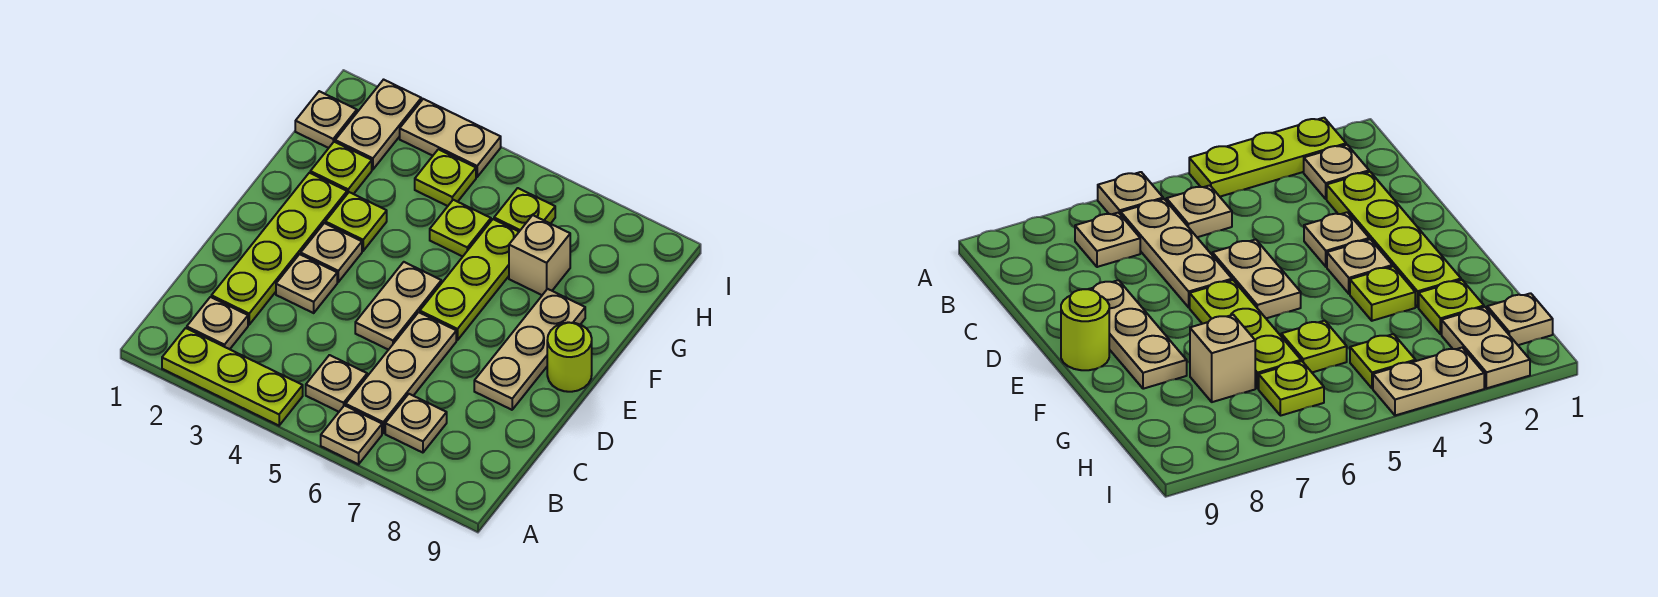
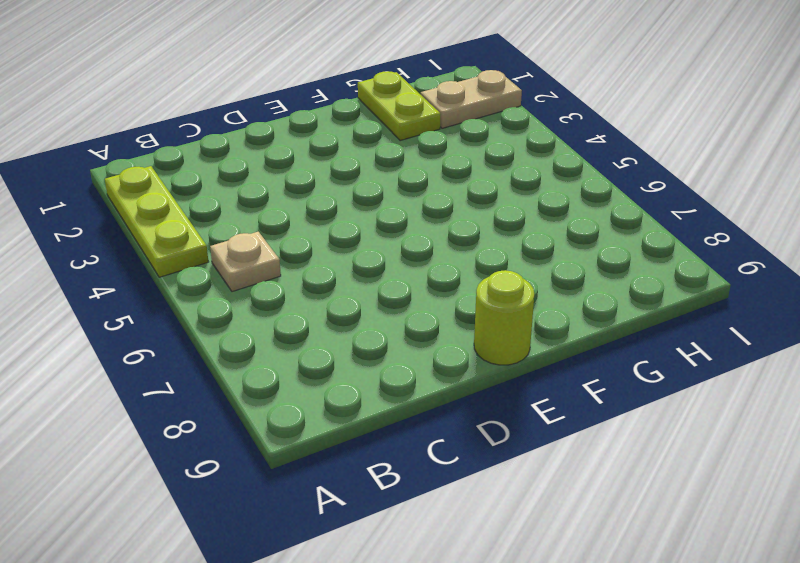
lime 1x2 plate [358,71,440,140] -> lime 1x1 plate [310,142,372,194]
none -> tan 1x1 plate [321,406,382,464]
none -> tan 1x1 plate [187,297,248,349]
none -> tan 1x3 plate [346,312,456,433]

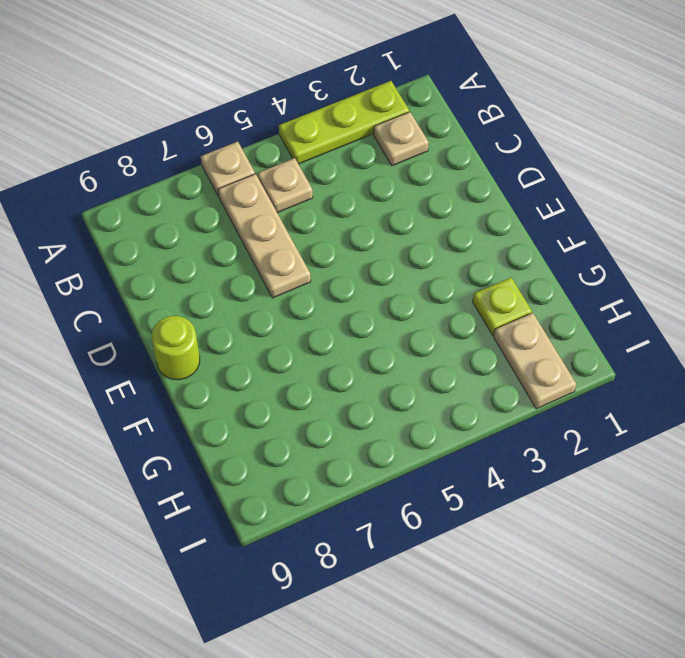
none -> tan 1x1 plate [385,394,447,453]
none -> lime 1x4 plate [211,173,347,325]
none -> tan 1x1 plate [276,254,337,313]

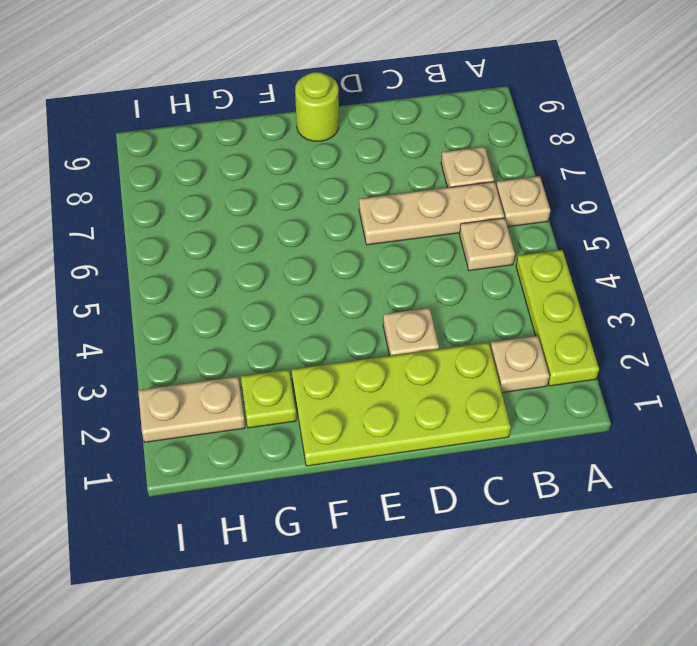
lime 2x4 plate [292,342,511,466] -> lime 1x4 plate [211,173,347,325]
none -> tan 1x2 plate [355,262,441,350]
none -> tan 1x3 plate [474,289,585,410]
none -> tan 1x1 plate [301,223,362,282]

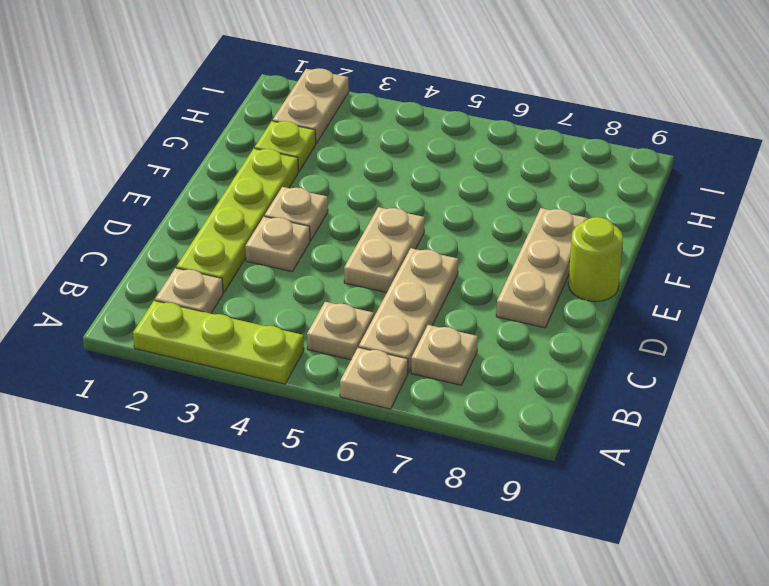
none -> lime 1x3 plate [420,219,519,340]
none -> lime 1x1 plate [325,192,387,251]
none -> lime 1x1 plate [430,200,491,257]

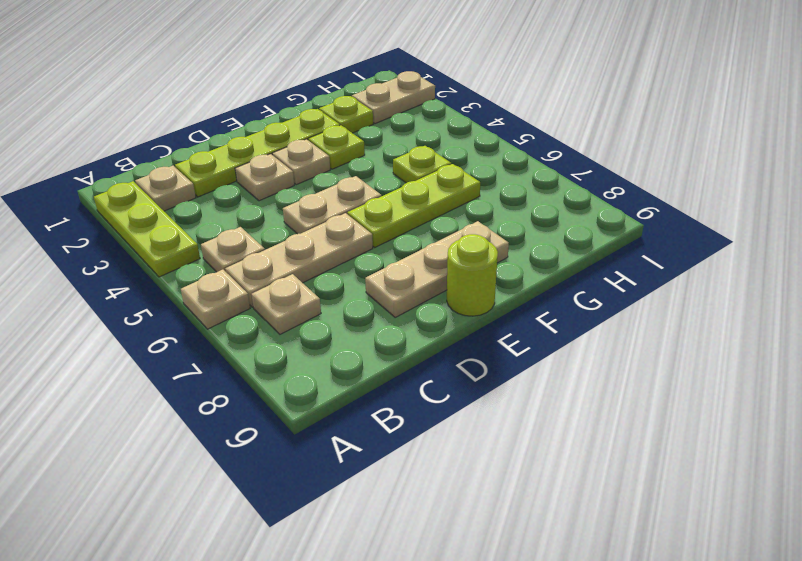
none -> tan 1x1 brick [509,215,570,295]
none -> tan 1x1 plate [295,91,357,148]
none -> lime 1x1 plate [415,149,476,206]

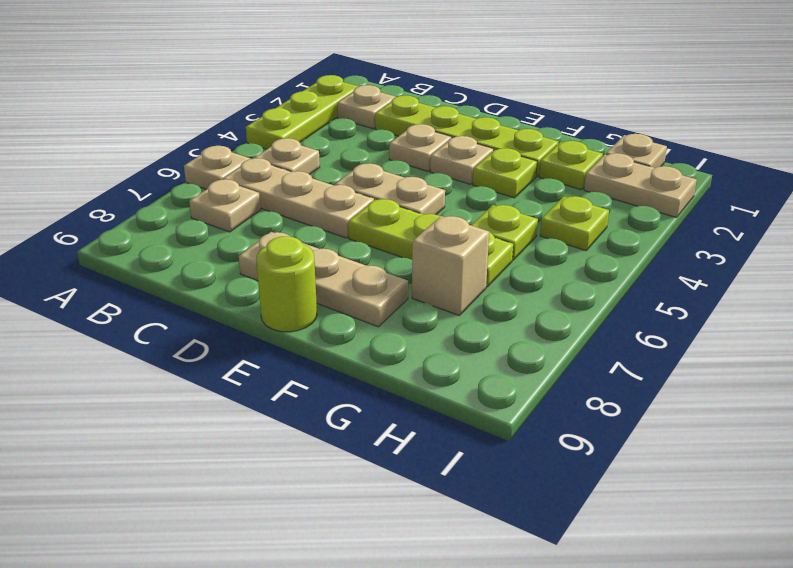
none -> lime 1x1 plate [494,188,555,231]
none -> tan 1x2 plate [400,99,501,177]

